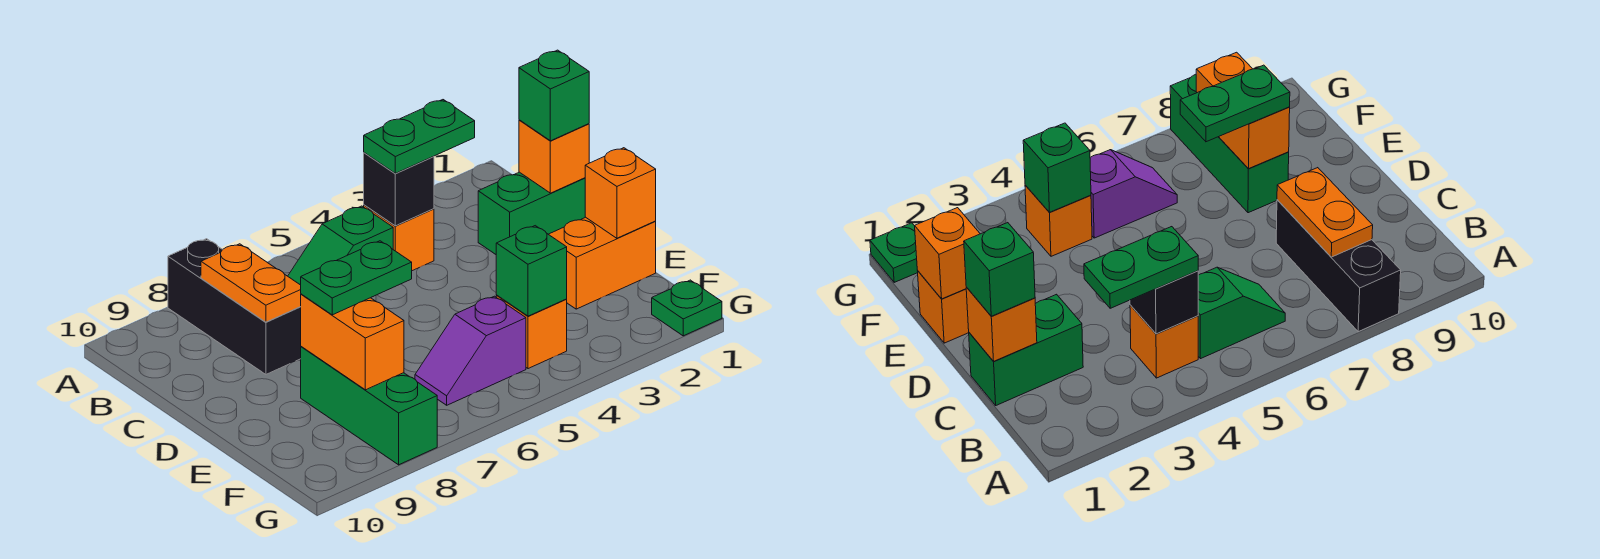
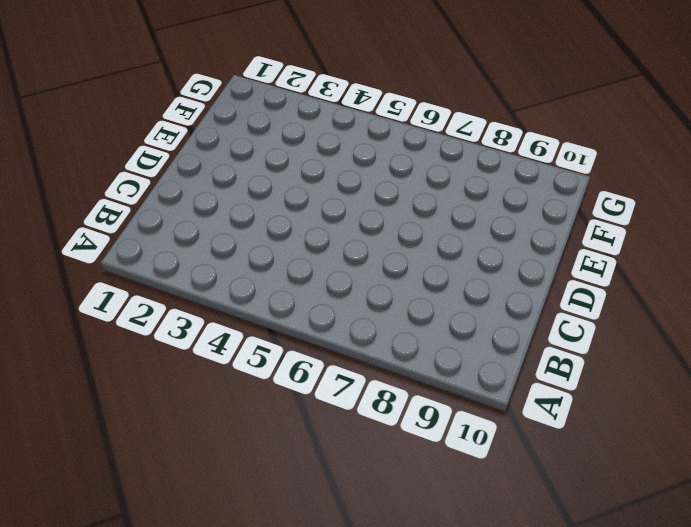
none -> black 1x3 brick [168,239,301,374]
none -> orange 1x1 brick [364,205,434,271]
none -> green 1x2 slope [288,206,393,285]

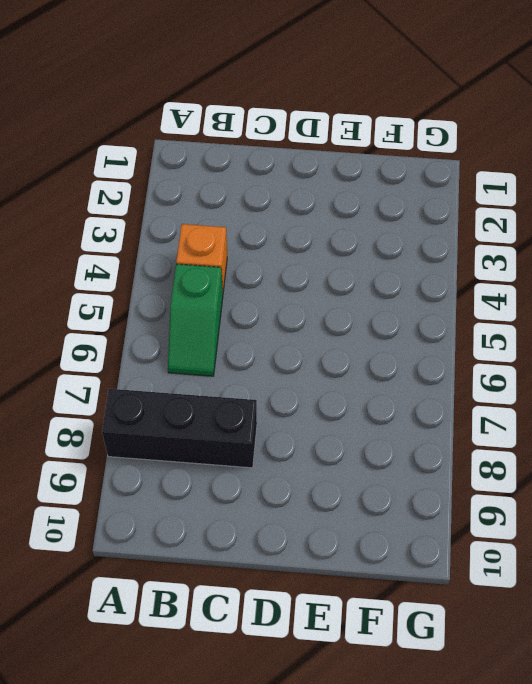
none -> green 1x2 brick [478,172,585,254]
none -> orange 1x2 brick [549,217,656,309]
none -> green 1x3 brick [301,347,437,465]

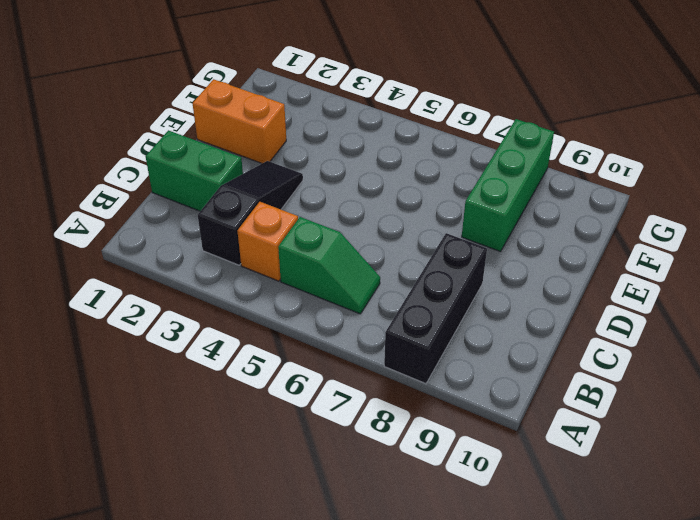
black 1x3 slope [198,161,303,265] -> none
none -> orange 1x1 brick [496,296,567,369]
none -> purple 1x2 slope [415,296,526,405]
none -> green 1x1 plate [652,280,722,336]

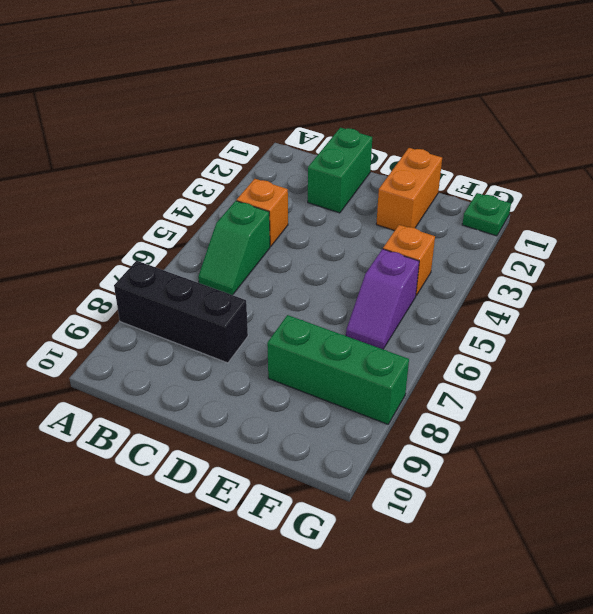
none -> black 1x1 brick [364,153,434,226]
none -> orange 1x2 plate [201,244,301,322]
none -> orange 1x1 brick [519,120,589,193]

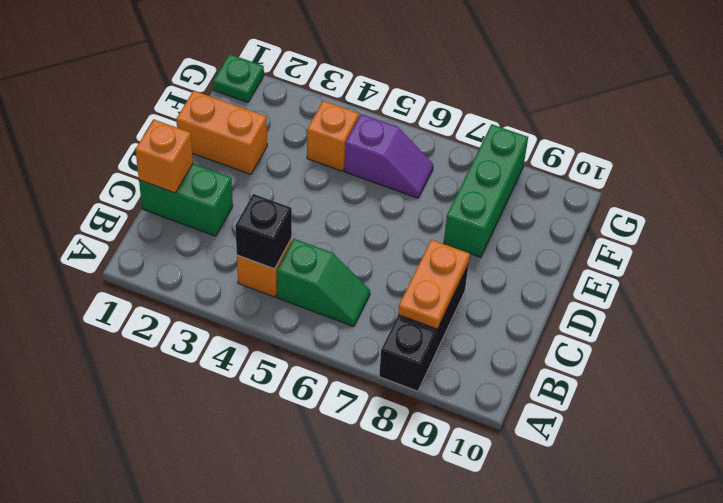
none -> orange 1x1 brick [585,148,656,238]
none -> orange 1x2 brick [301,294,404,390]
none -> green 1x1 brick [496,226,567,316]

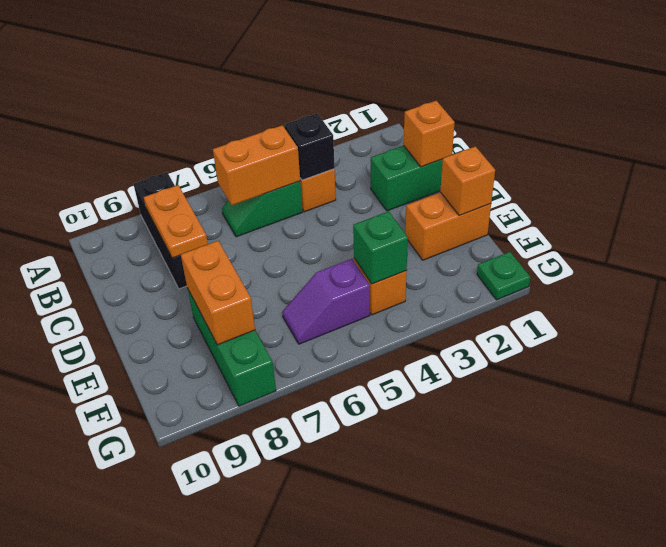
orange 1x2 brick [213,125,300,205] -> none
none -> green 1x2 plate [364,100,475,173]
none -> green 1x1 brick [519,50,589,141]
none -> green 1x2 plate [301,241,412,315]

